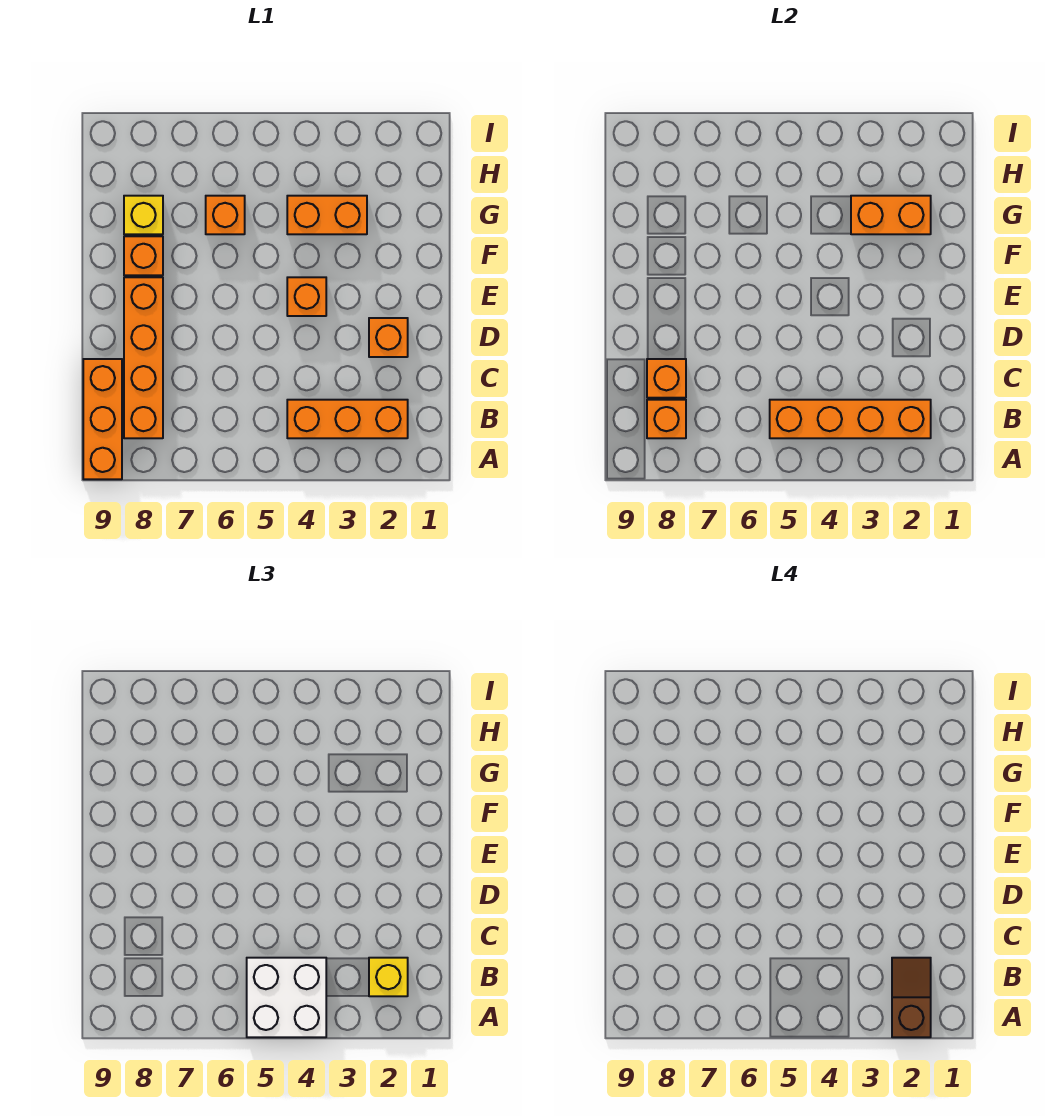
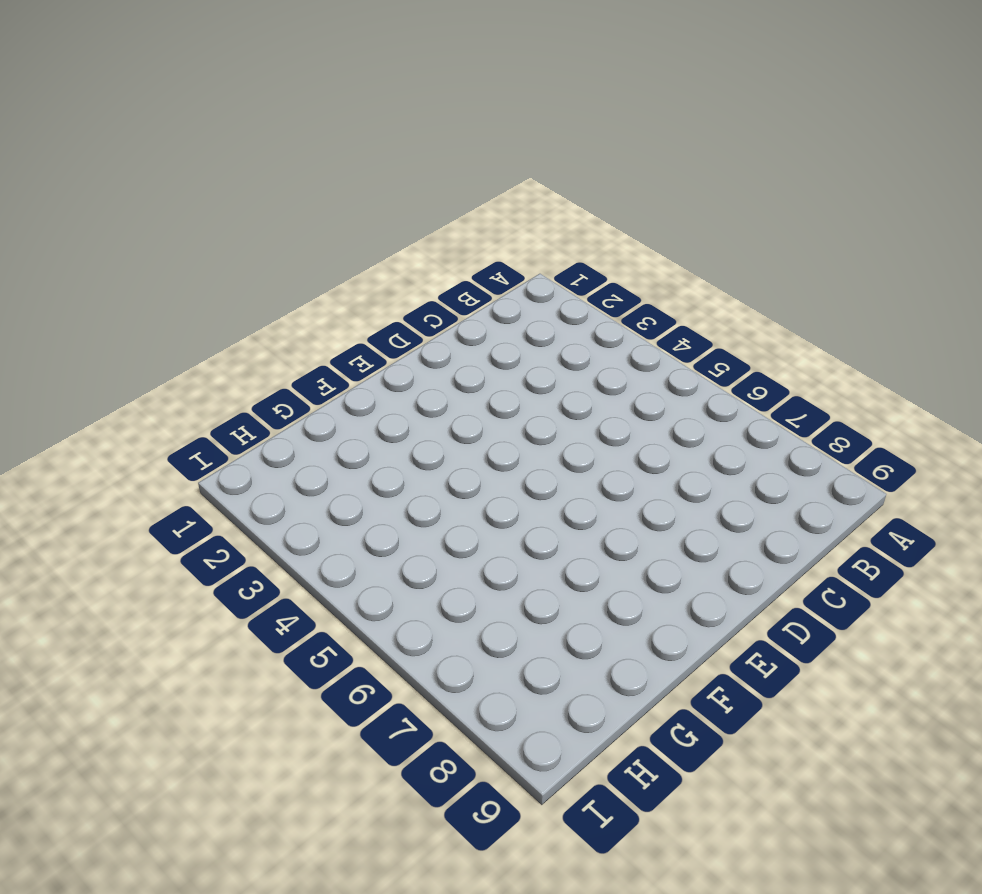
none -> orange 1x3 brick [83,359,122,479]
none -> orange 1x3 brick [287,400,408,438]
none -> orange 1x4 brick [124,277,163,438]

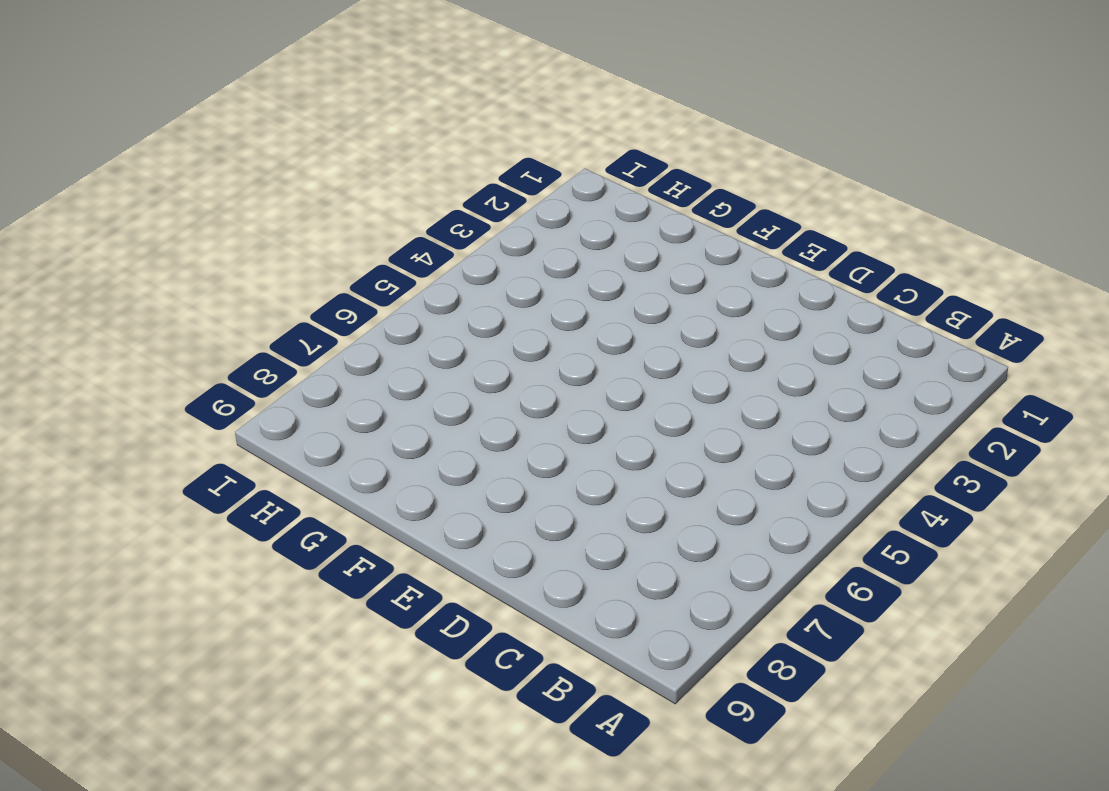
none -> orange 1x3 brick [83,359,122,479]
none -> orange 1x3 brick [287,400,408,438]
none -> orange 1x4 brick [124,277,163,438]

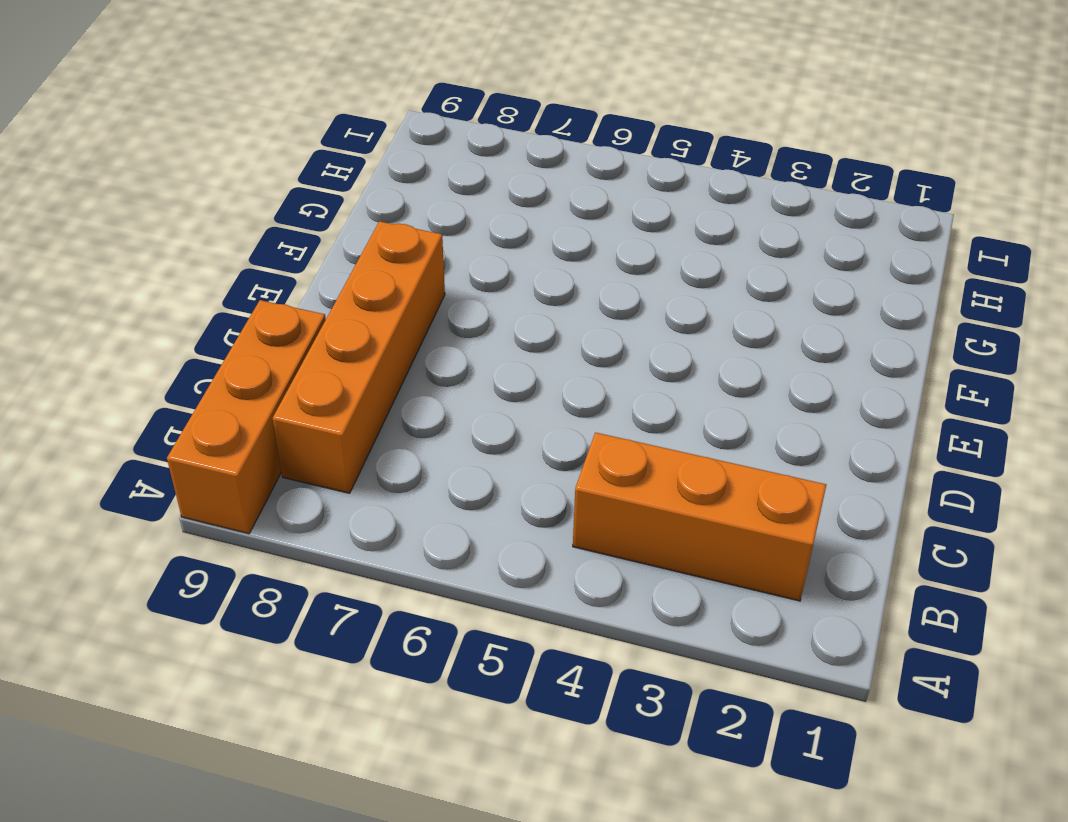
none -> orange 1x1 brick [369,318,408,357]
none -> orange 1x1 brick [287,277,326,316]
none -> orange 1x1 brick [124,236,163,275]

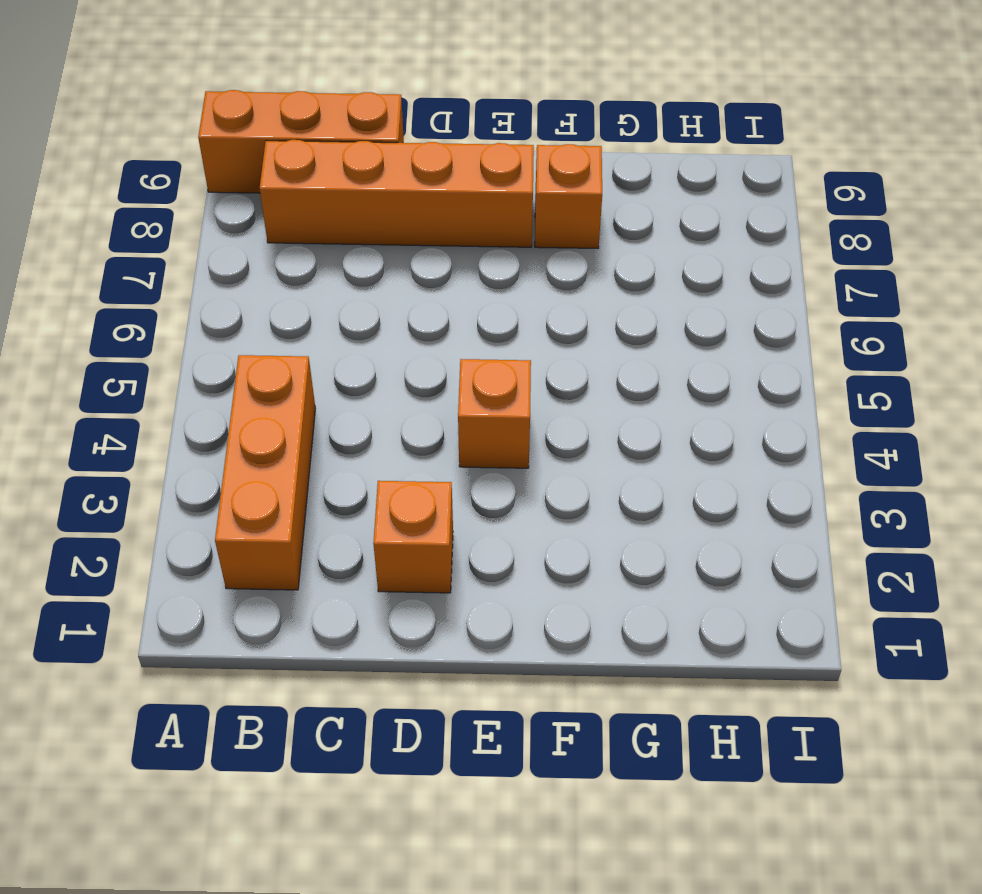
none -> orange 1x2 brick [287,196,367,234]
none -> orange 1x1 brick [206,196,245,234]
none -> yellow 1x1 brick [124,196,163,234]

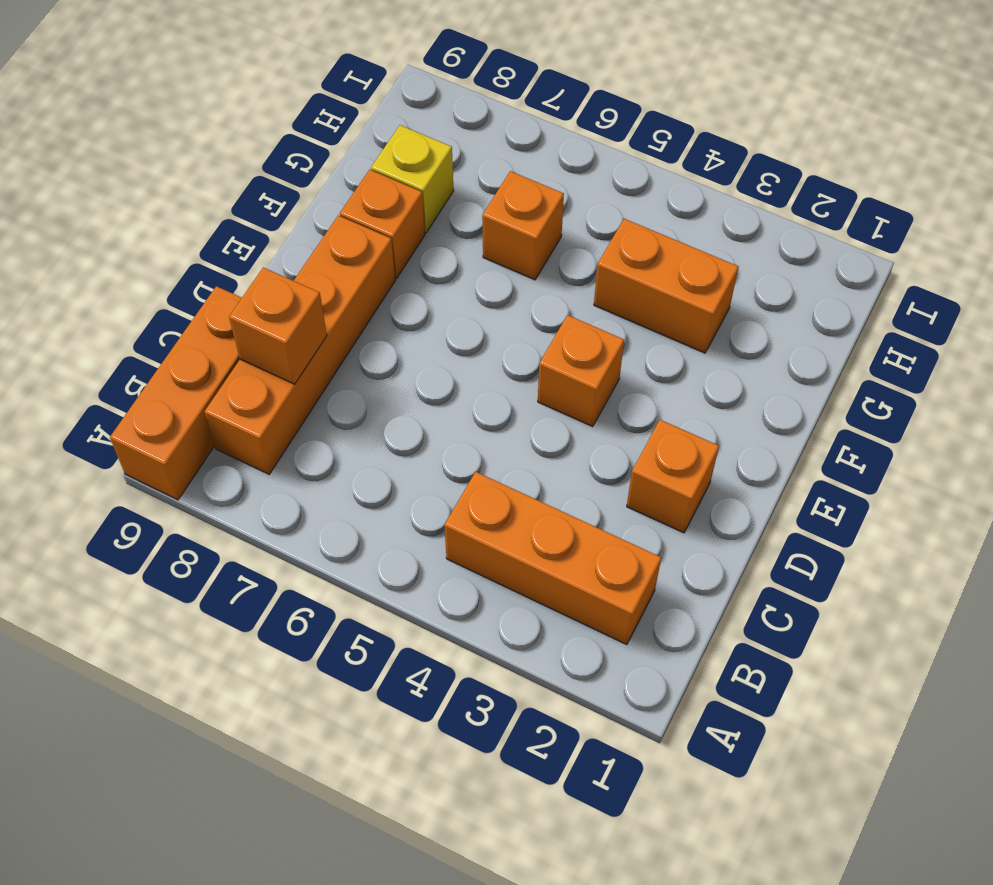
none -> orange 1x4 brick [770,400,931,438]
none -> orange 1x1 brick [647,400,686,438]
none -> orange 1x2 brick [851,196,931,234]

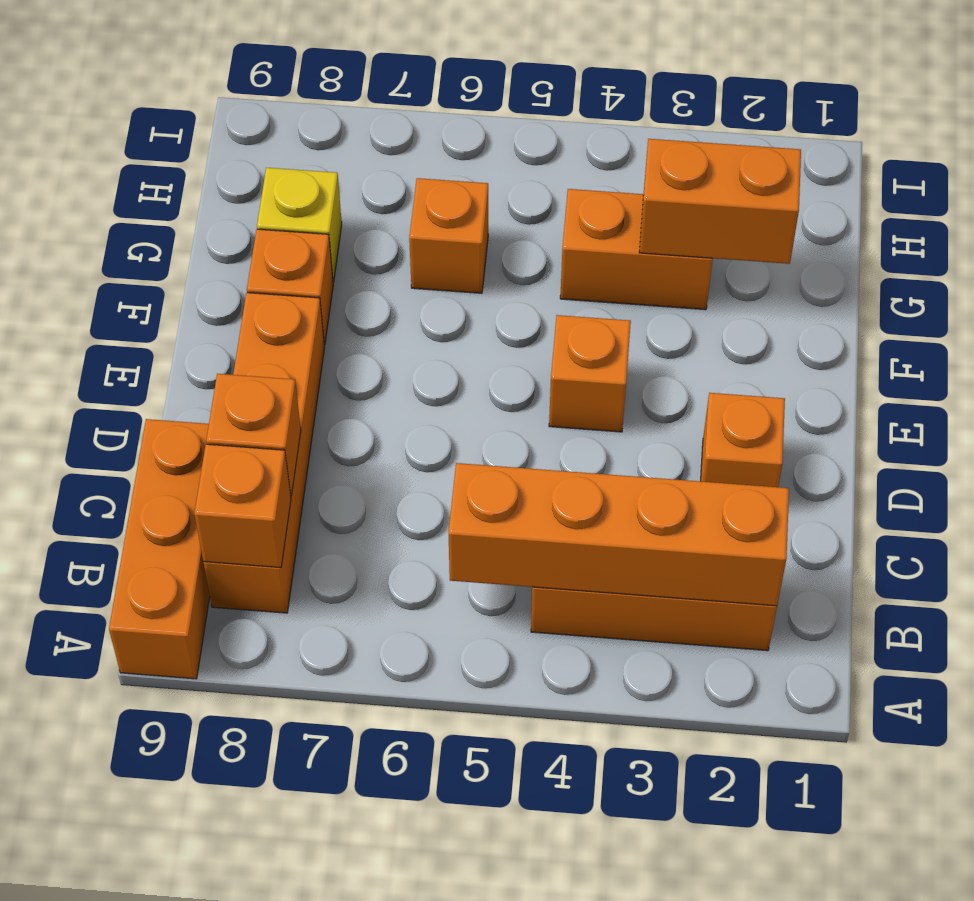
none -> white 2x2 brick [247,958,326,1037]
none -> yellow 1x1 brick [369,958,408,996]
none -> brown 1x2 slope [892,958,931,1037]

